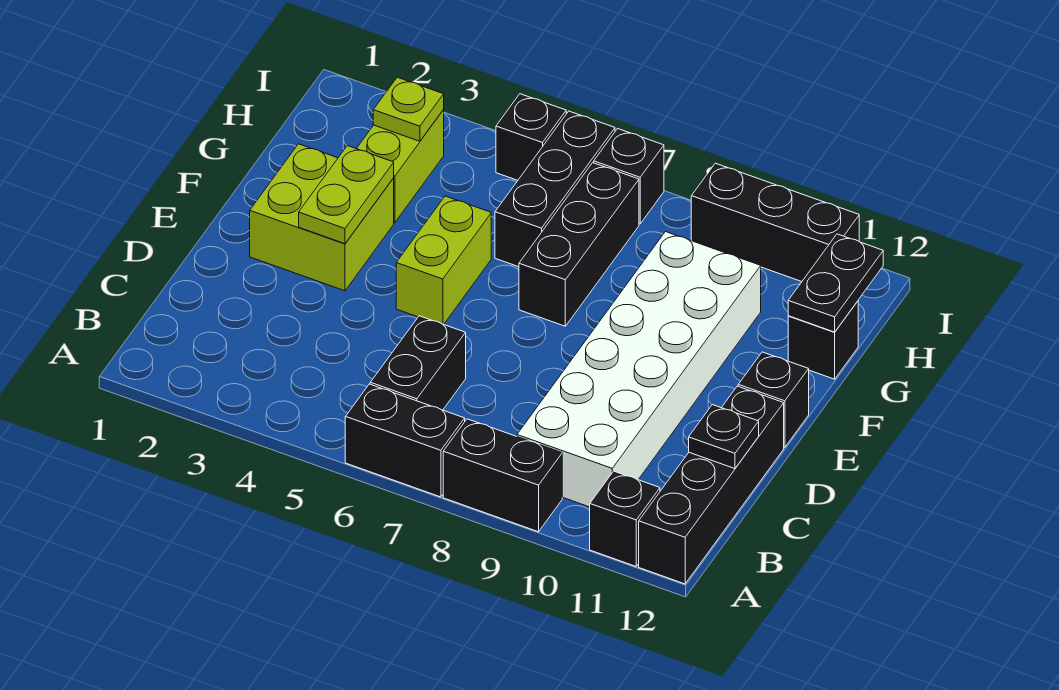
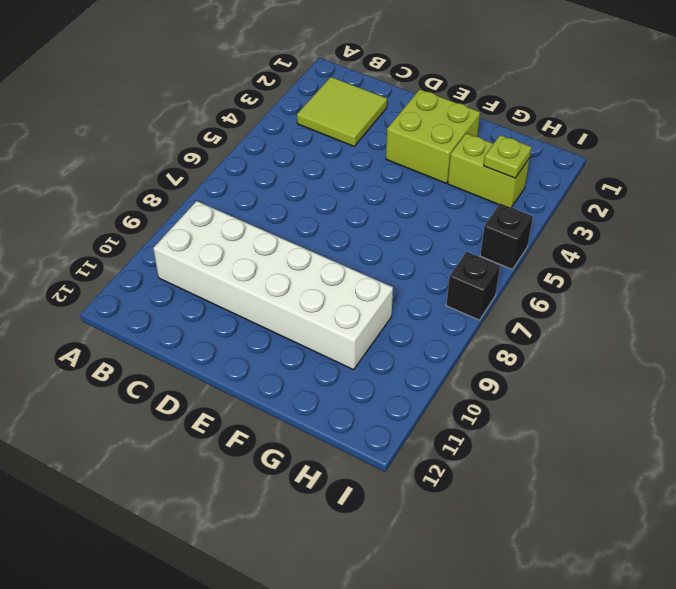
lime 2x2 tile [297,77,387,146] -> none
none -> black 1x2 brick [345,384,465,497]
none -> black 1x2 brick [443,419,562,532]
none -> black 1x1 brick [590,471,660,566]

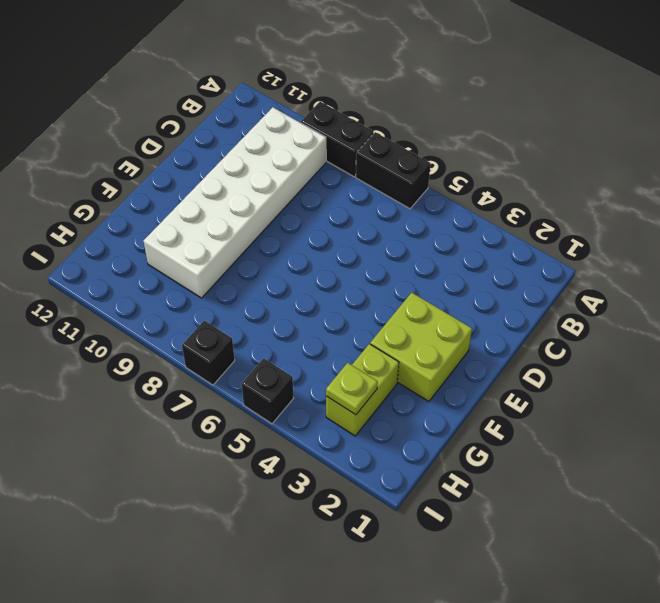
none -> black 1x1 brick [590,471,660,566]
none -> black 1x4 brick [639,386,784,584]
none -> black 1x2 brick [370,316,466,410]

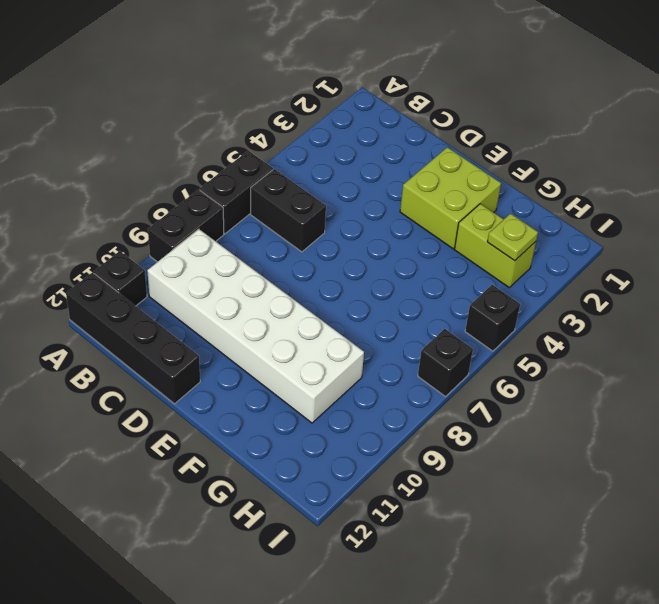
none -> lime 1x2 brick [396,196,491,324]
none -> black 1x1 brick [738,352,809,447]
none -> black 1x3 brick [519,163,639,326]

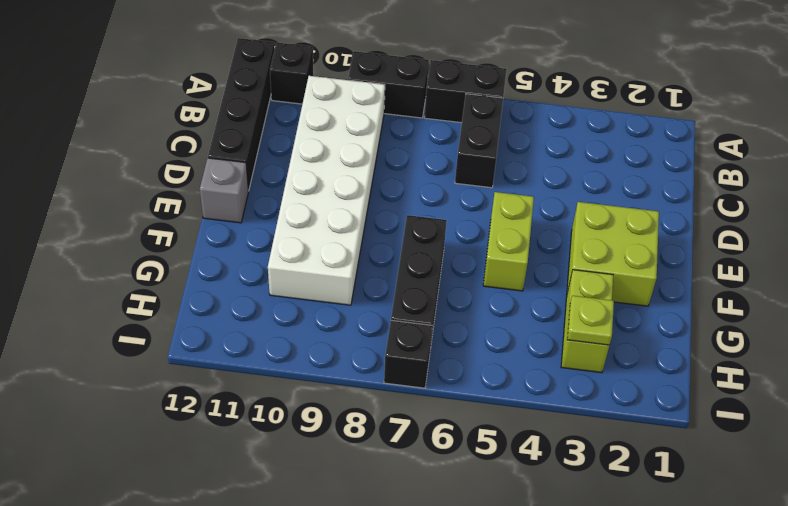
grey 1x1 brick [200,158,248,223] -> black 1x1 brick [738,352,809,447]
none -> black 1x3 brick [495,111,615,267]
none -> black 1x1 brick [788,301,858,379]
none -> black 1x1 brick [496,94,566,180]

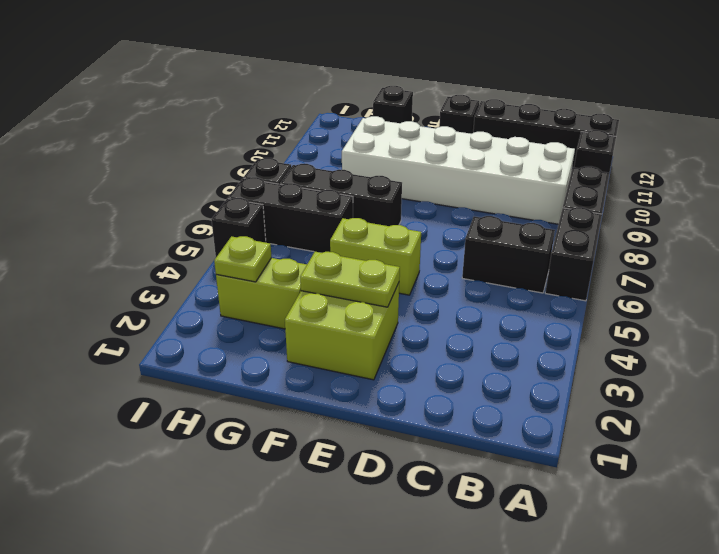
none -> black 1x3 brick [691,163,859,282]
none -> black 1x1 plate [689,405,759,469]
none -> black 1x2 plate [788,234,883,332]

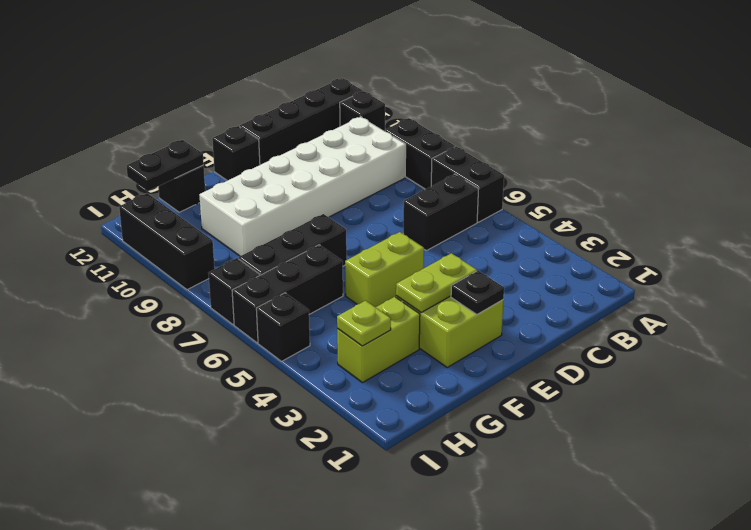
black 1x1 plate [451,271,504,315] -> black 1x1 plate moved to [689,405,759,469]

